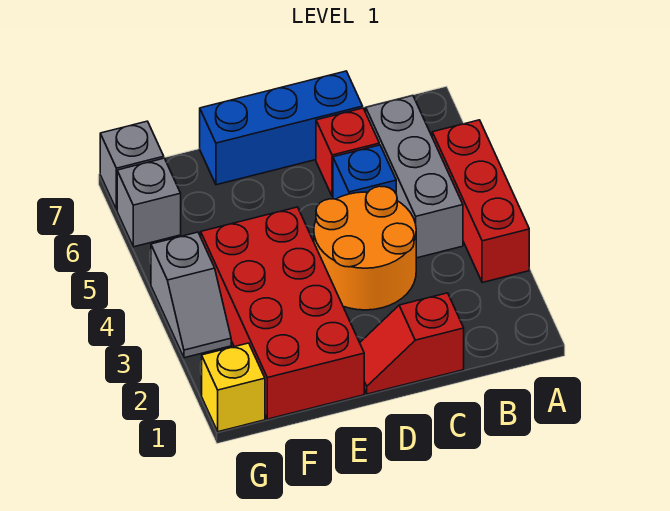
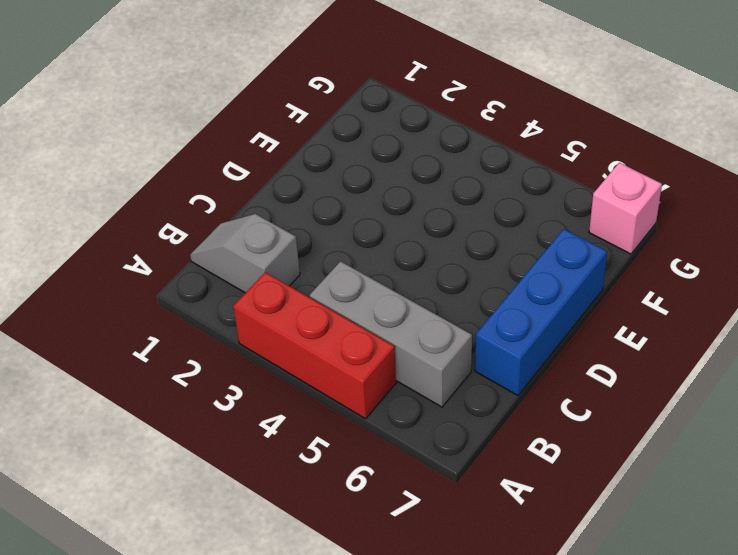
grey 1x2 slope [190,214,300,293] -> grey 1x2 slope moved to [151,232,231,358]
pink 1x1 brick [589,163,662,254] -> grey 1x1 brick [100,121,164,210]
none -> red 1x2 slope [360,293,464,394]
none -> orange 2x2 round brick [314,186,416,310]
none -> blue 1x1 brick [333,145,396,199]

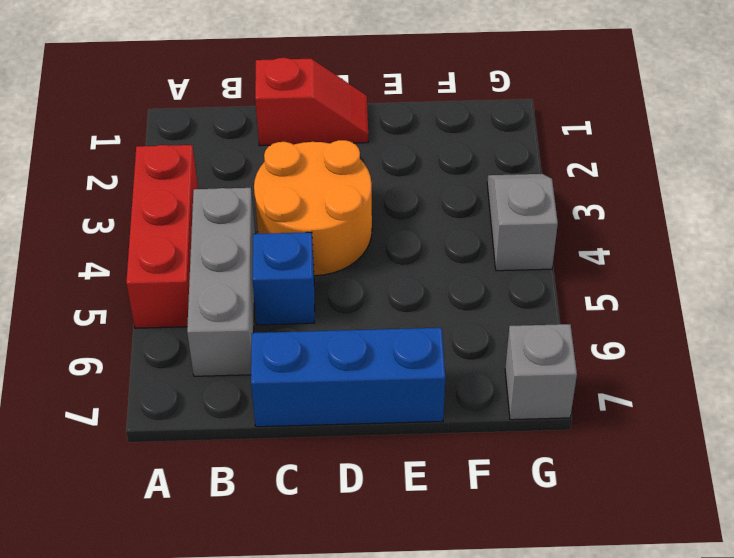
none -> red 1x1 brick [316,108,379,197]
none -> red 2x4 brick [201,207,364,419]
none -> yellow 1x1 brick [202,343,265,432]

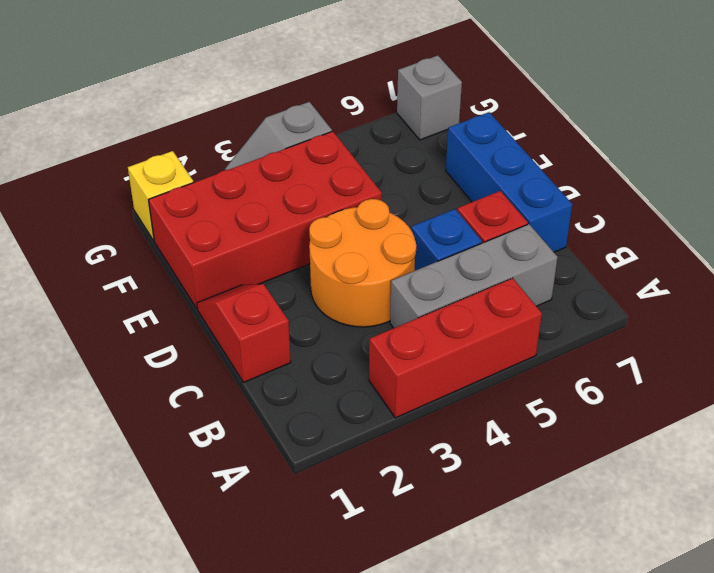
none -> grey 1x1 brick [117,158,181,247]

